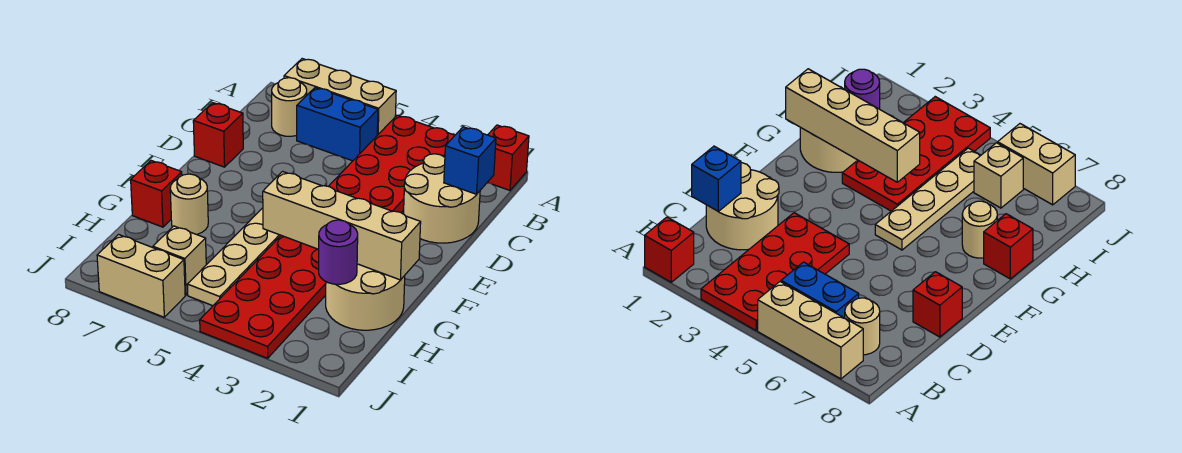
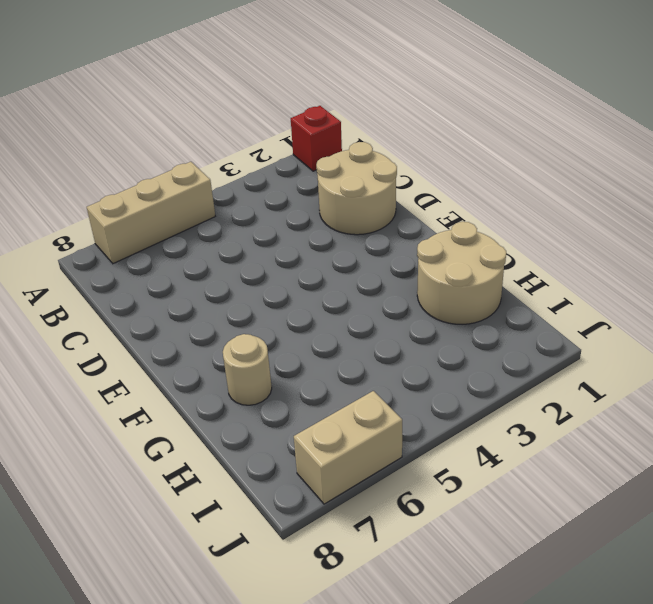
none -> red 2x4 plate [329,115,455,213]
none -> blue 1x2 brick [297,88,378,161]
none -> tan 1x1 round brick [272,78,307,136]

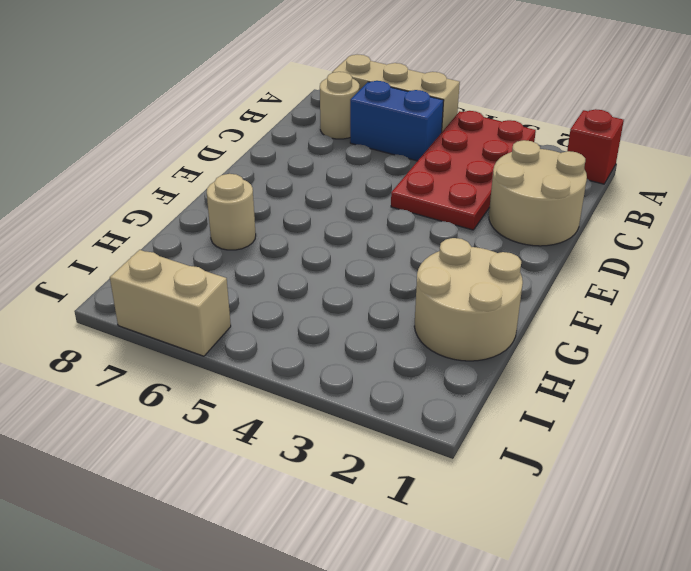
none -> red 1x1 brick [193,103,243,167]
none -> tan 1x4 plate [187,208,281,306]
none -> red 2x4 plate [200,236,326,358]

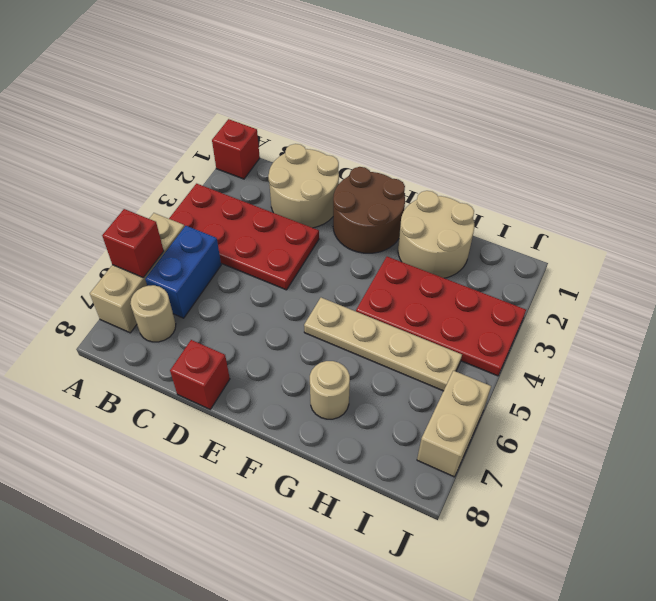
red 1x1 brick [102,209,164,278] -> red 1x1 brick moved to [131,161,182,227]
brown 2x2 round brick [333,167,405,253] -> none
none -> tan 1x1 brick [153,226,206,295]
none -> blue 1x1 brick [444,127,496,194]
none -> tan 1x4 brick [263,171,421,280]

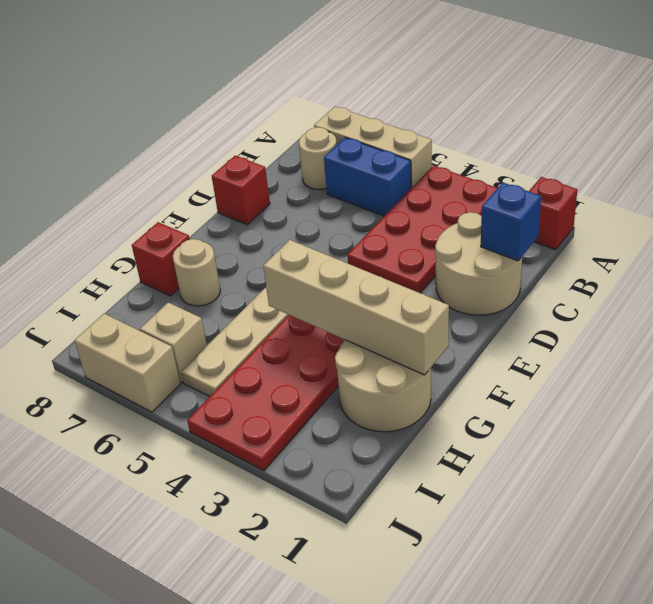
none -> purple 1x1 round brick [319,220,358,284]

